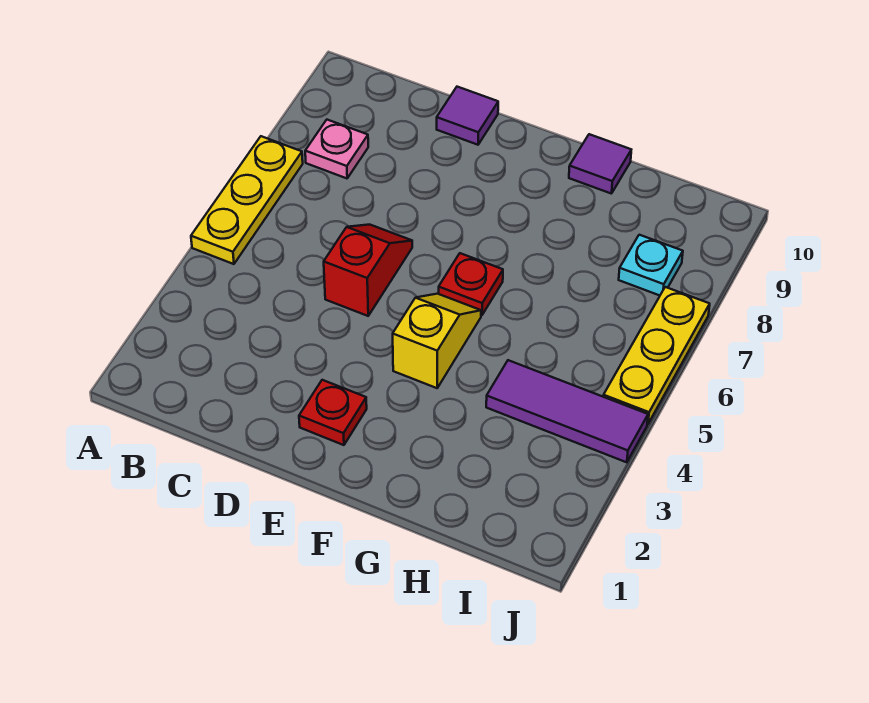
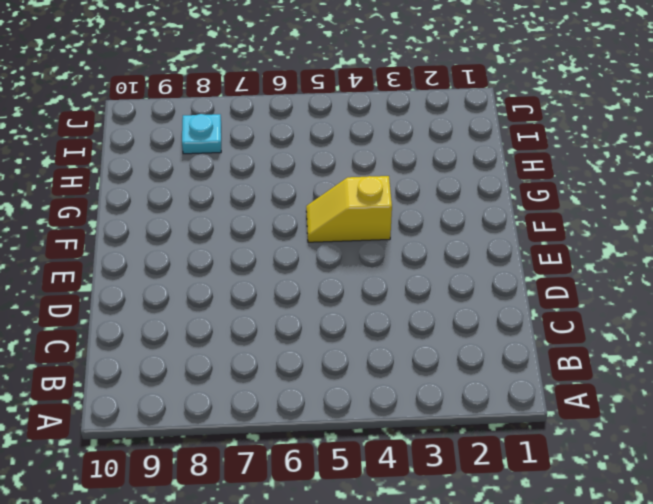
none -> yellow 1x3 plate [191,136,303,264]
none -> pink 1x1 plate [305,120,368,178]

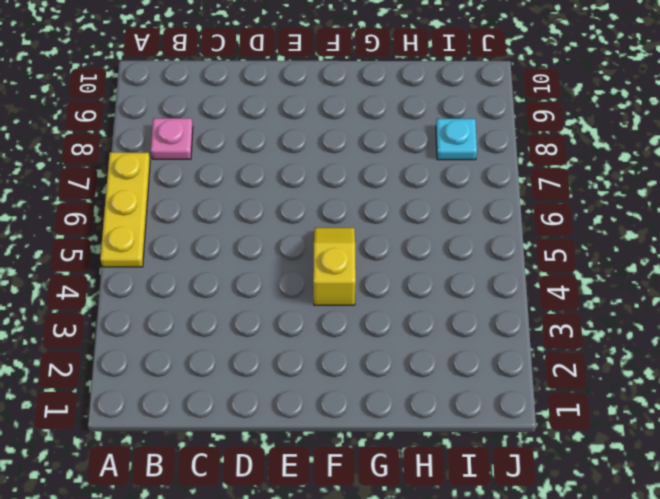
none -> red 1x2 slope [324,224,412,316]
none -> purple 1x1 tile [437,87,498,145]

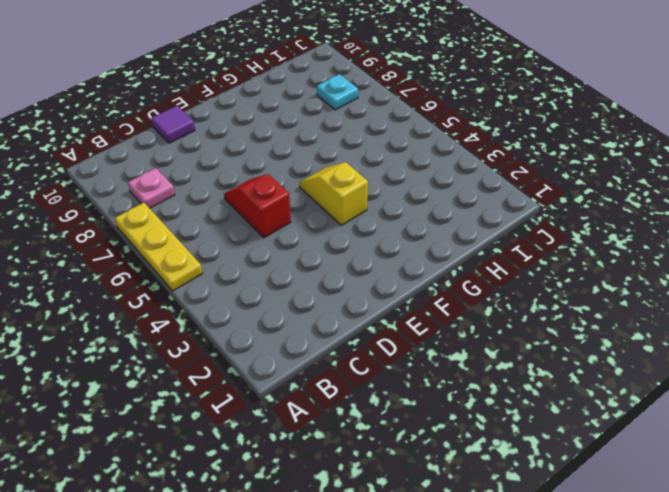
none -> red 1x1 plate [299,380,367,445]
none -> red 1x1 plate [439,253,503,315]

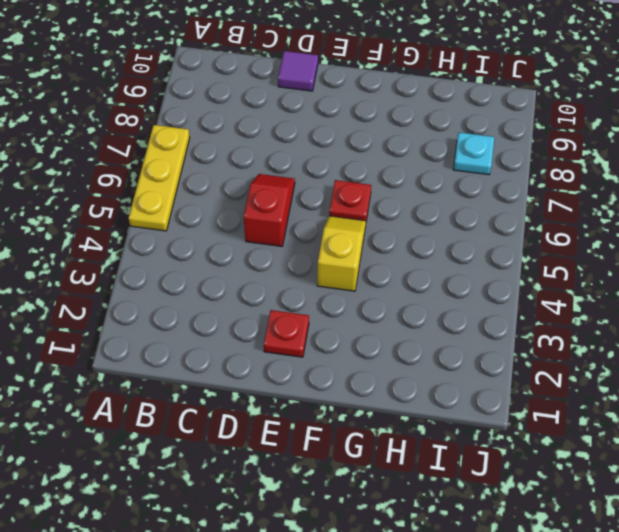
none -> pink 1x1 plate [305,120,368,178]
none -> purple 1x1 tile [569,134,631,194]

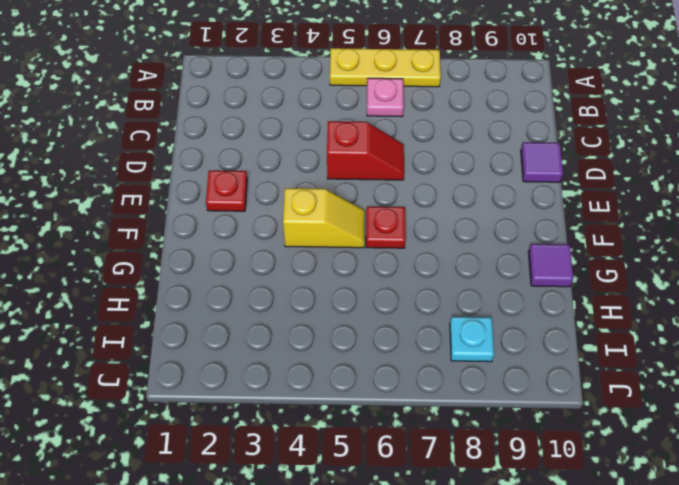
pink 1x1 plate [367,78,404,117] -> pink 1x1 plate moved to [305,120,368,178]
none -> purple 1x3 tile [486,360,648,462]
none -> yellow 1x3 plate [603,287,710,424]

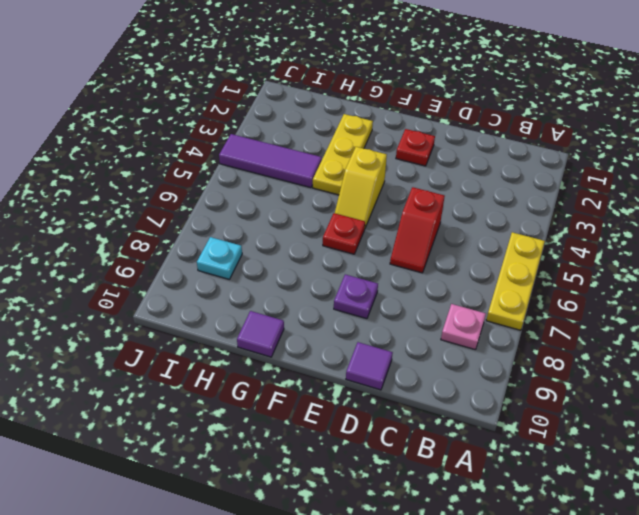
purple 1x1 plate [334,274,378,319] -> none
yellow 1x3 plate [313,114,373,195] -> yellow 1x3 plate moved to [603,287,710,424]

